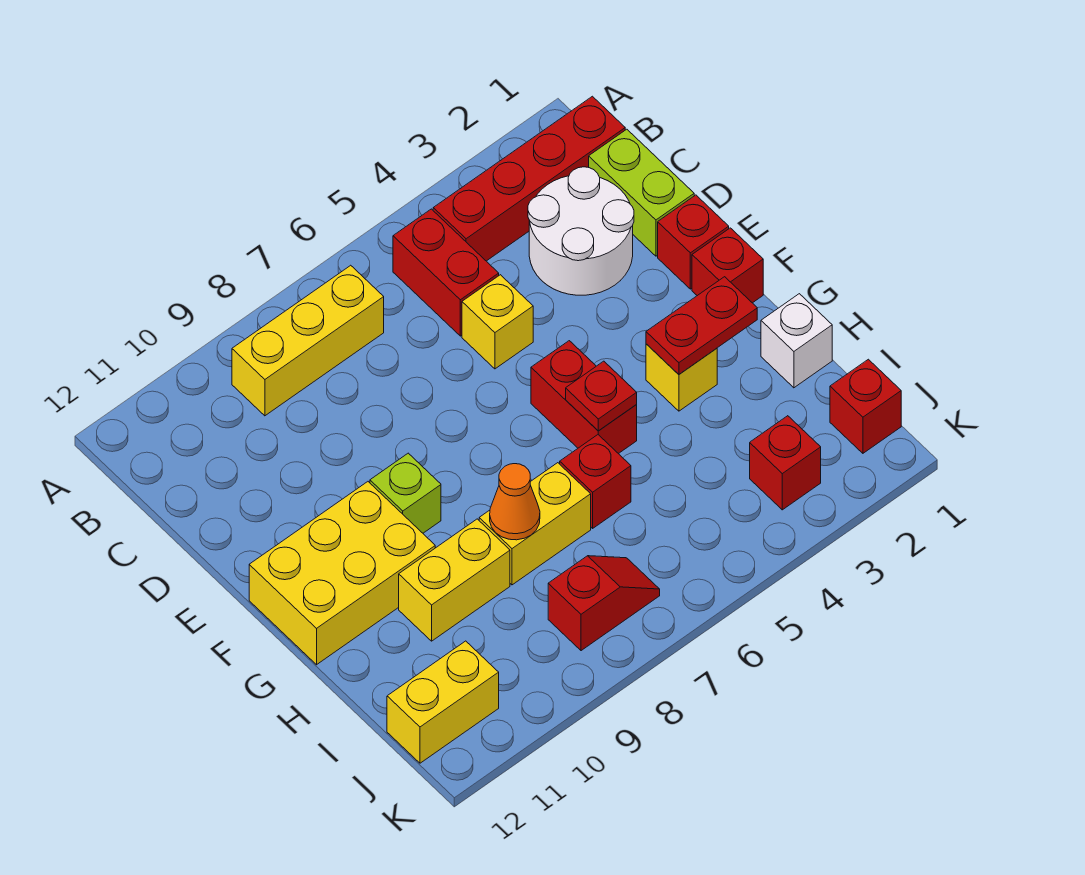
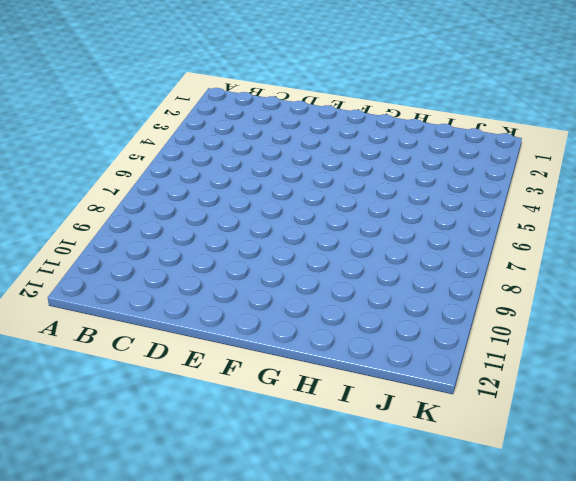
none -> red 1x4 brick [433,96,625,261]
none -> red 1x2 brick [393,209,499,336]
none -> yellow 1x3 brick [232,265,384,416]

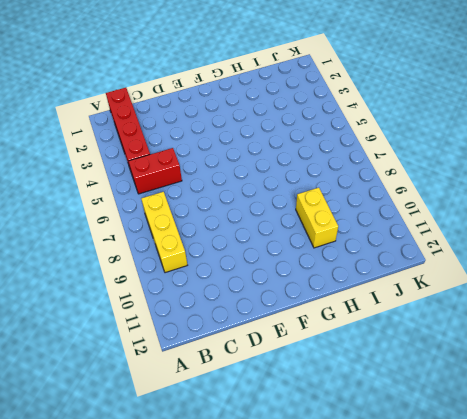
none -> lime 1x2 brick [589,129,694,256]
none -> white 2x2 round brick [528,167,634,295]
none -> yellow 1x1 brick [462,275,533,369]

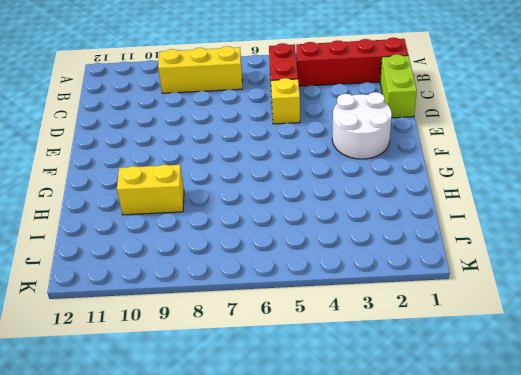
white 2x2 round brick [332,92,392,159] -> white 2x2 round brick moved to [528,167,634,295]
none -> red 1x1 brick [658,195,729,289]
none -> red 1x1 brick [692,228,763,303]
none -> red 1x2 brick [531,341,637,454]

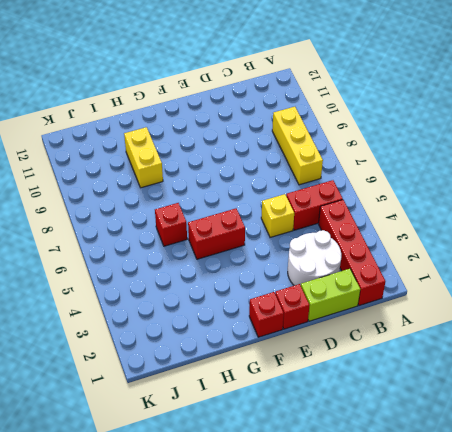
none -> lime 1x1 brick [370,453,441,533]
none -> yellow 2x3 brick [249,482,435,665]
none -> yellow 1x1 brick [646,344,717,411]

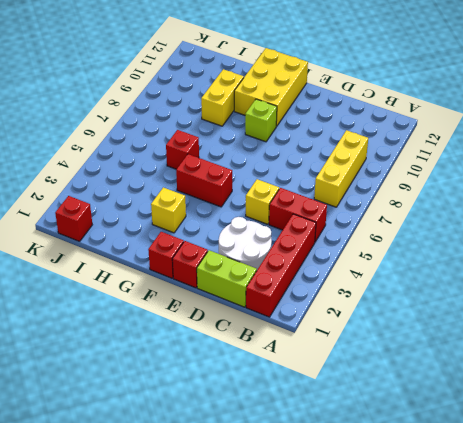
none -> white 1x1 brick [761,294,832,388]
none -> yellow 1x2 brick [479,463,591,585]
none -> red 1x1 brick [750,416,821,510]

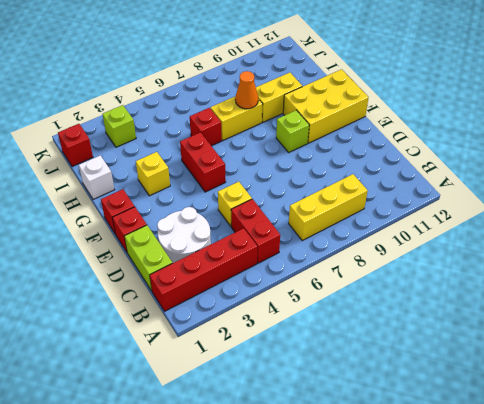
lime 1x1 brick [102,105,136,147] -> red 1x1 brick [750,416,821,510]
none -> red 1x2 slope [548,556,660,651]
none -> yellow 1x2 brick [387,641,499,763]
none -> red 1x2 plate [646,277,757,374]

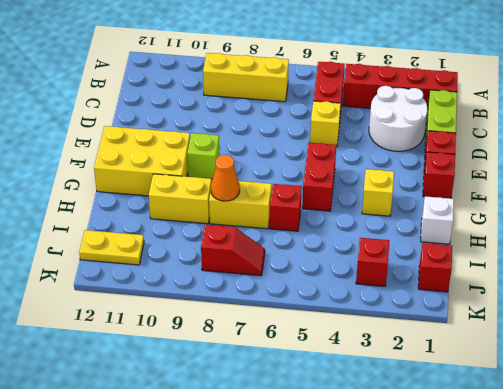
yellow 1x2 plate [79,230,144,265] -> yellow 1x2 brick [387,641,499,763]
none -> red 1x2 plate [646,277,757,374]
none -> red 1x1 plate [566,361,637,431]

